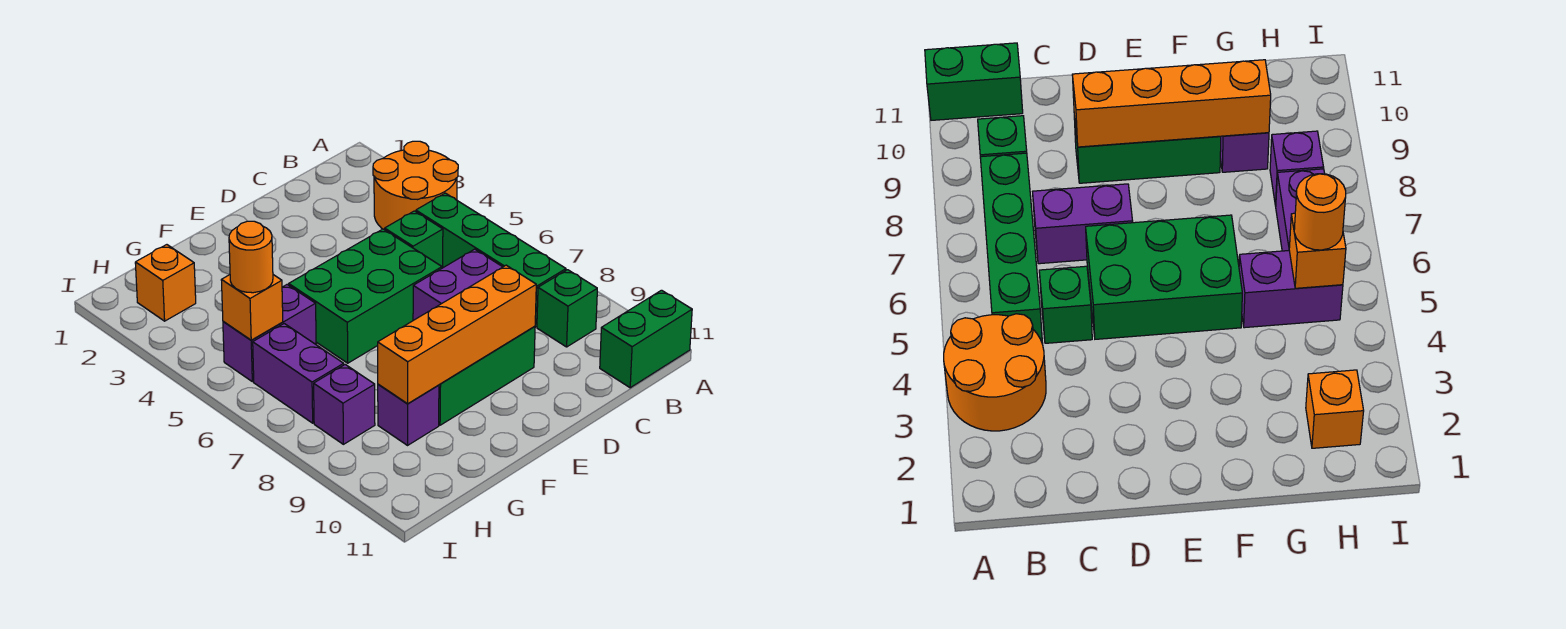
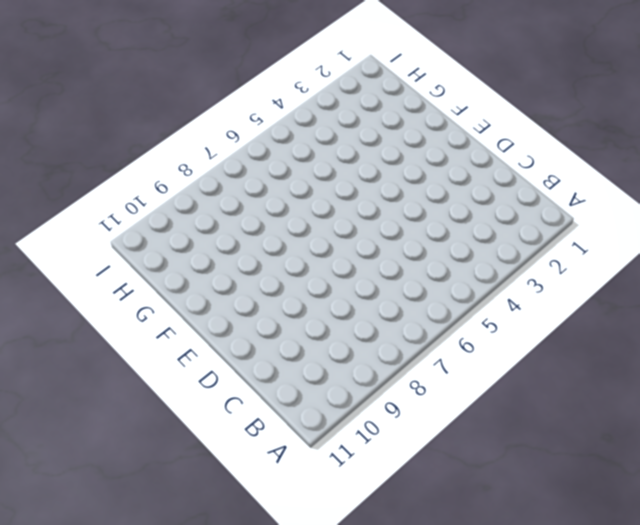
none -> orange 2x2 round brick [373,141,458,230]
none -> green 1x2 brick [600,290,692,388]
none -> green 1x4 brick [416,193,566,327]

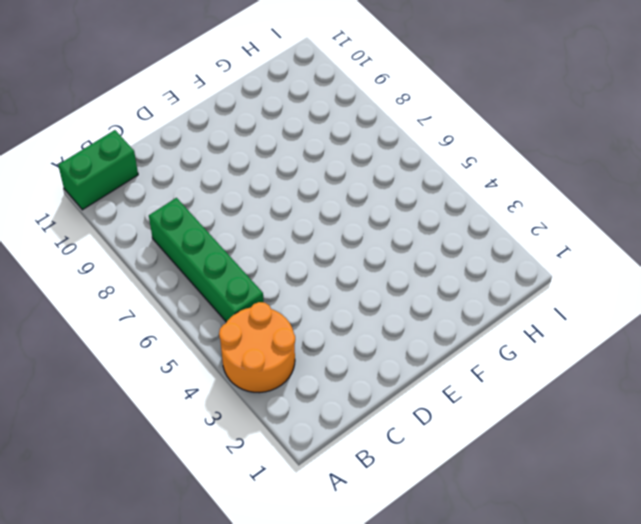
none -> green 1x1 brick [537,270,597,347]
none -> green 1x1 brick [385,211,443,268]
none -> purple 1x2 brick [413,249,502,320]

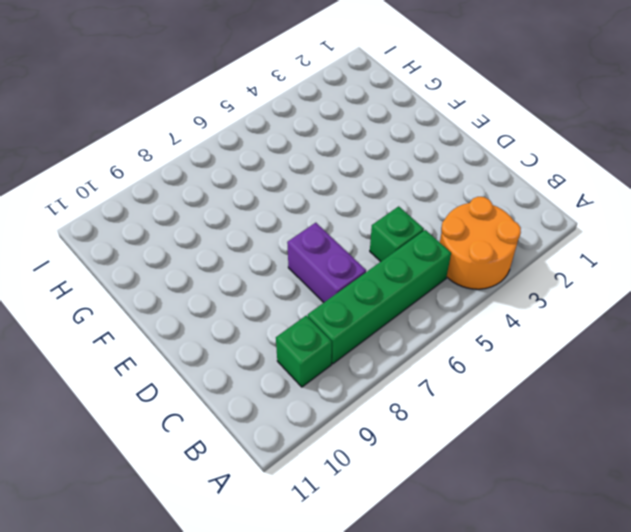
none -> green 1x2 brick [600,290,692,388]
none -> green 2x3 brick [289,229,442,363]
none -> green 1x3 brick [439,326,535,425]

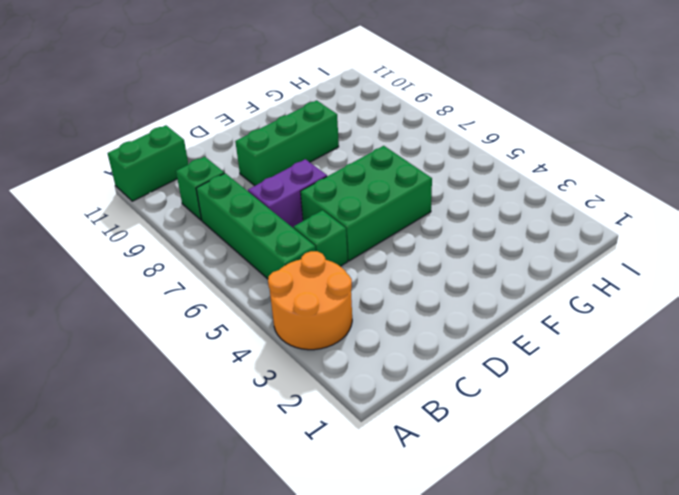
none -> purple 1x2 brick [223,285,316,382]
none -> purple 1x1 brick [378,384,439,445]
none -> orange 1x1 brick [135,245,196,321]

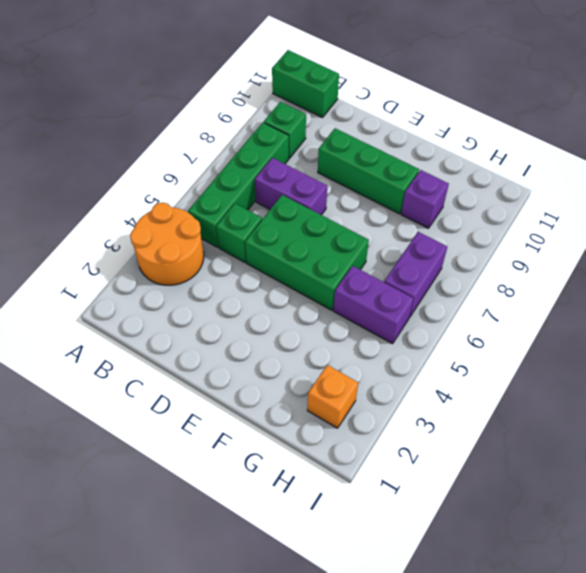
none -> purple 1x1 brick [314,365,375,444]
none -> orange 1x4 brick [378,265,537,404]
none -> orange 1x1 brick [221,275,283,340]

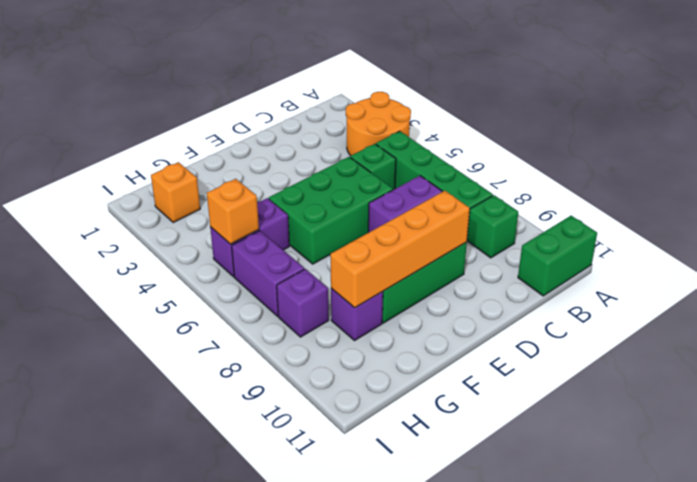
none -> orange 1x1 round brick [229,221,273,293]

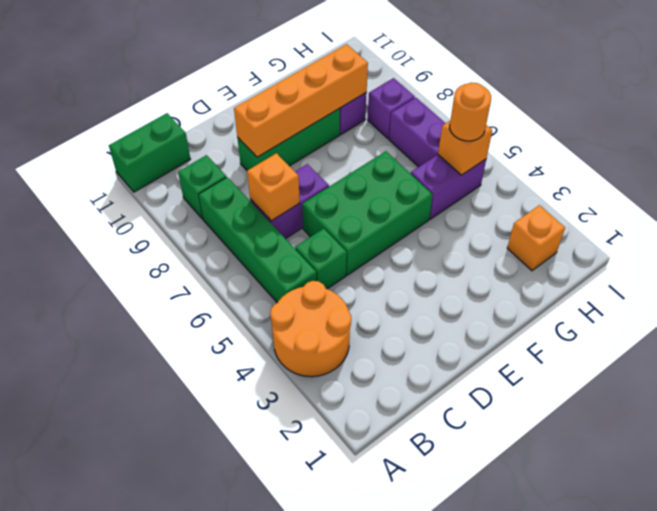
orange 1x1 brick [247,153,300,221] -> none

